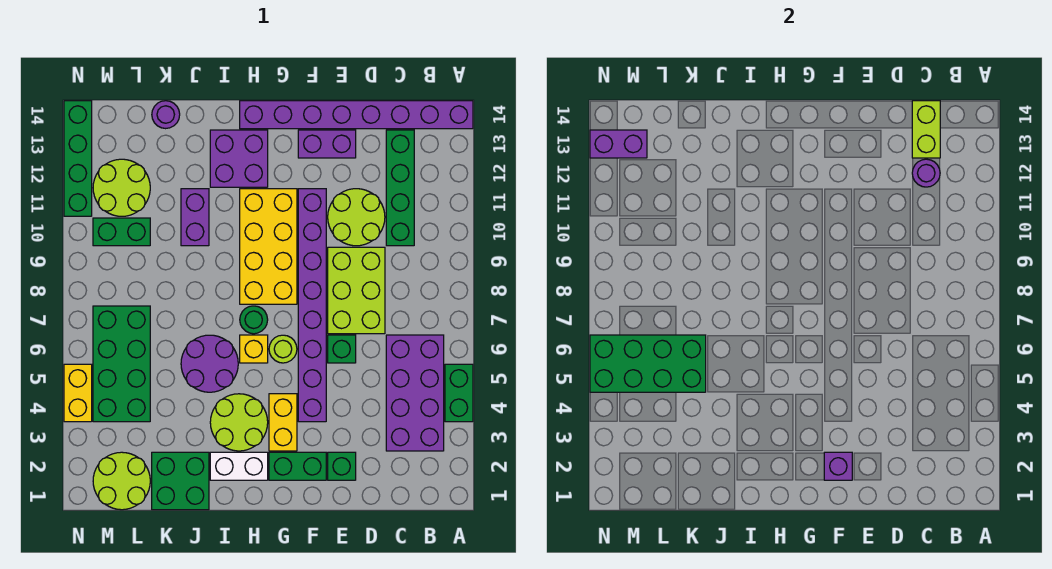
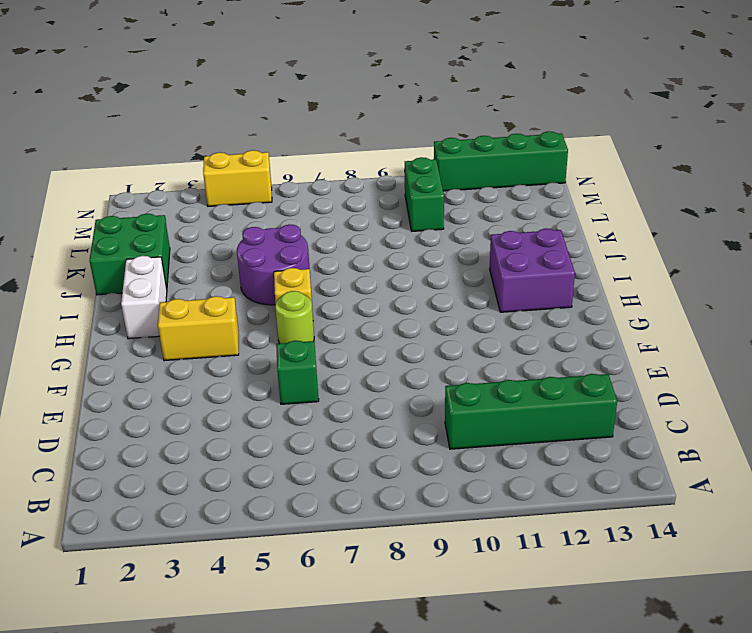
none -> green 1x2 brick [445,364,473,422]
none -> purple 1x8 brick [240,101,473,129]
none -> purple 2x4 brick [386,335,444,451]
none -> lime 2x3 brick [328,247,385,334]

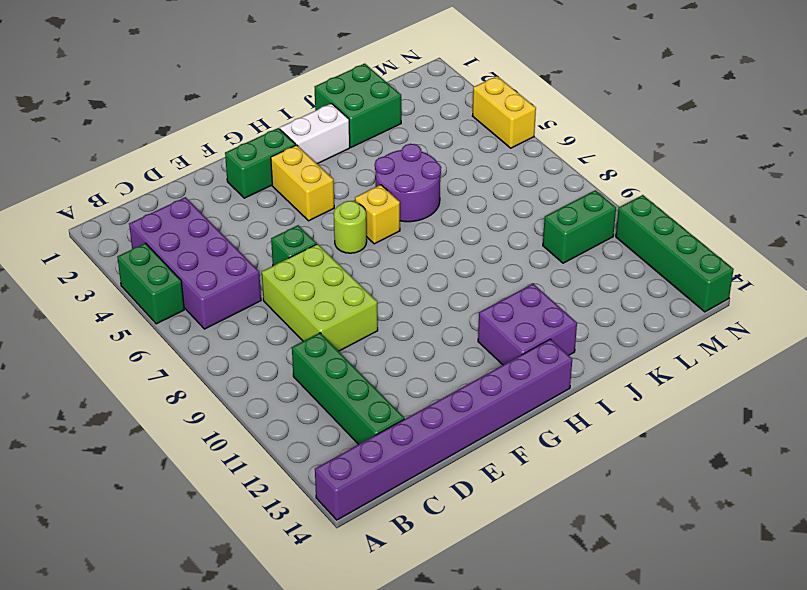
none -> lime 2x2 round brick [328,189,385,246]
none -> green 1x1 brick [328,452,356,480]
none -> purple 1x2 brick [298,130,356,158]
none -> purple 1x8 brick [298,189,326,422]

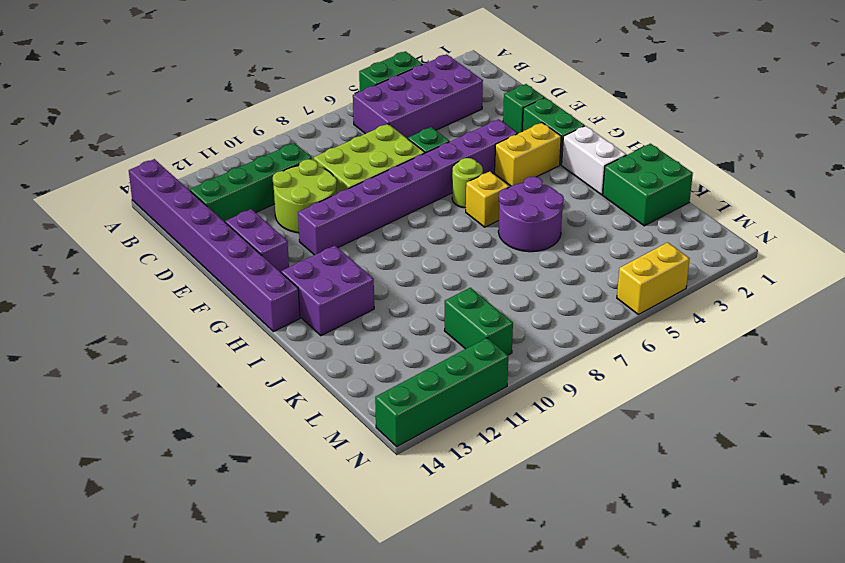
none -> yellow 2x4 brick [240,189,297,304]
none -> lime 2x2 round brick [210,394,268,451]
none -> green 1x1 round brick [240,306,268,334]
none -> purple 1x2 brick [181,189,209,246]

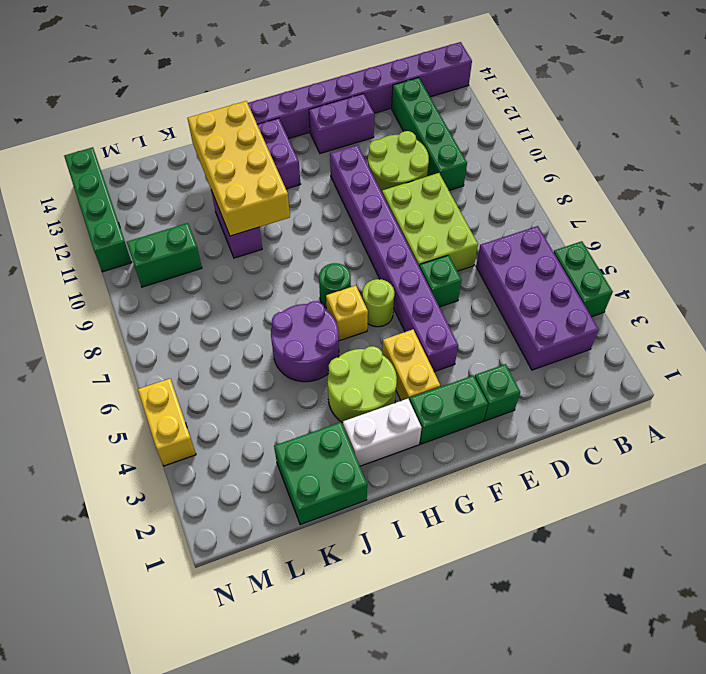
yellow 2x4 brick [188,101,290,236] -> yellow 2x4 brick moved to [240,189,297,304]
none -> purple 1x1 round brick [152,101,180,129]
none -> lime 2x2 round brick [93,452,150,510]
none -> green 2x4 brick [93,306,150,422]
none -> lime 2x2 round brick [93,159,150,216]

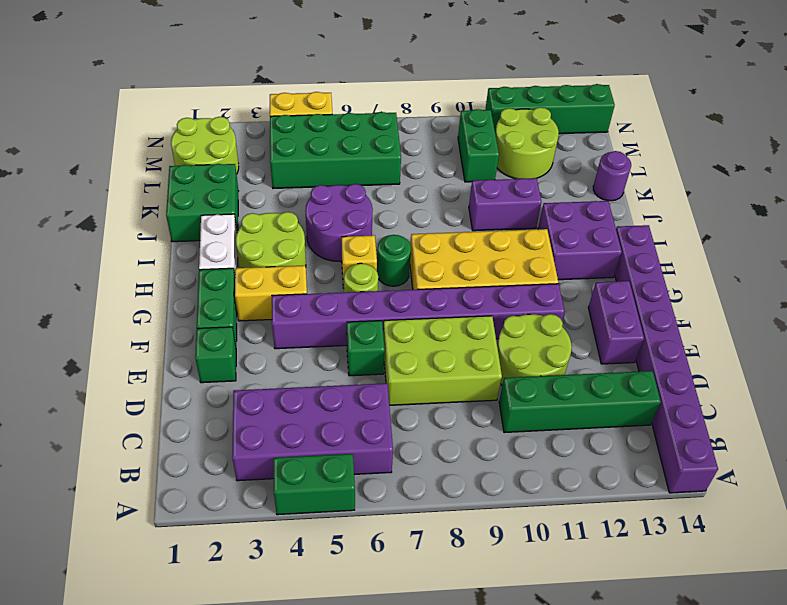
none -> purple 1x1 round brick [912,159,940,187]
none -> lime 1x2 brick [912,101,940,158]
none -> purple 1x1 brick [824,452,852,480]
none -> green 2x4 brick [590,335,706,392]

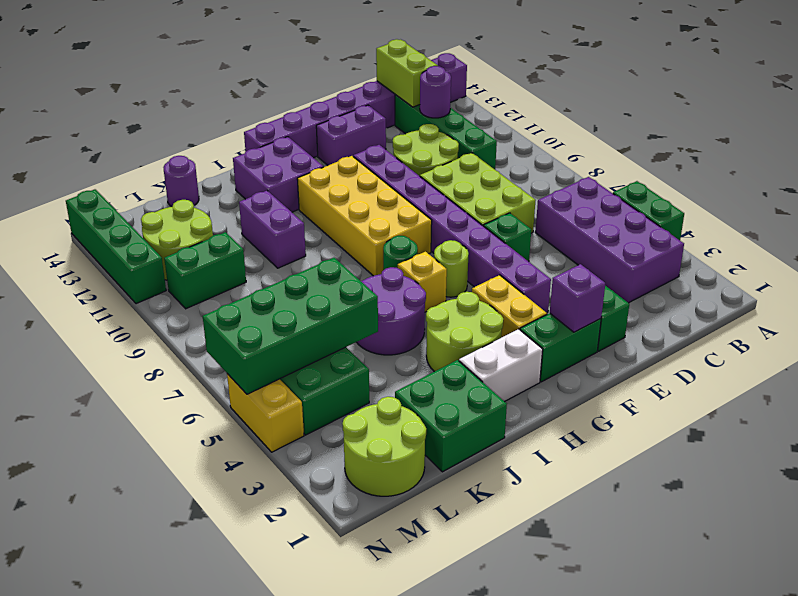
none -> purple 1x2 brick [590,130,647,158]

